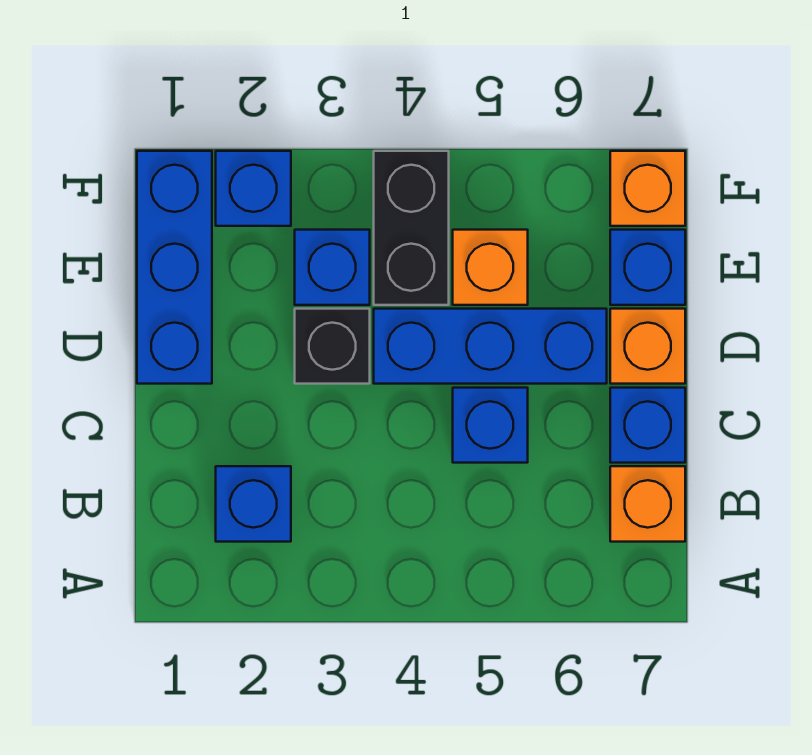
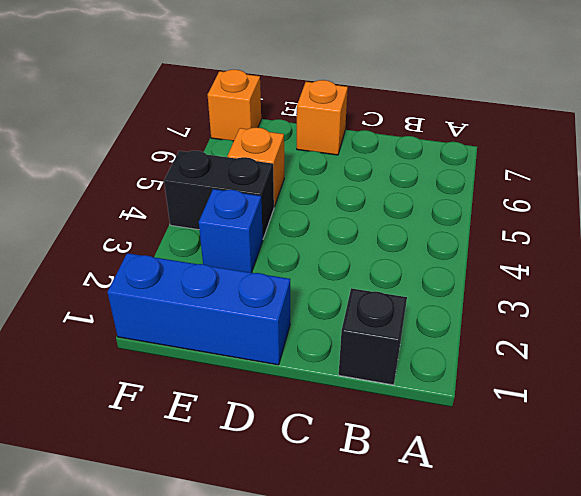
black 1x1 brick [339,288,407,385] -> black 1x1 brick moved to [295,309,370,384]
none -> blue 1x1 brick [216,466,291,542]
none -> orange 1x1 brick [610,466,685,542]
none -> blue 1x1 brick [453,388,528,463]

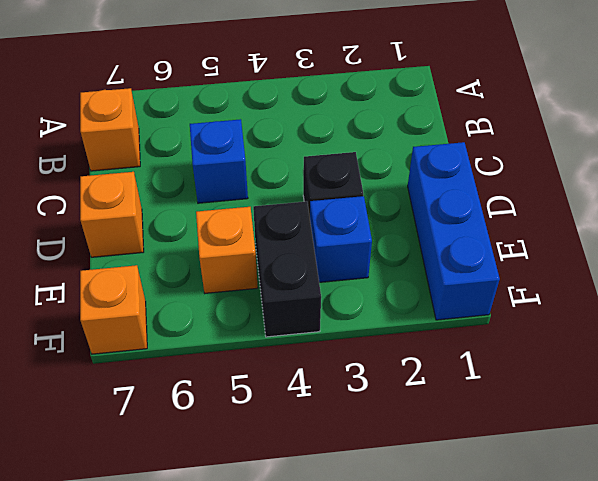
none -> blue 1x1 brick [216,466,291,542]
none -> blue 1x1 brick [610,388,685,463]
none -> blue 1x3 brick [374,309,607,384]

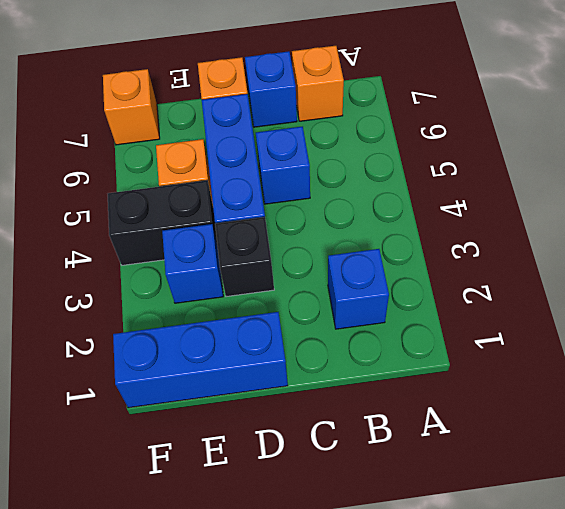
none -> blue 1x1 brick [610,230,685,305]
none -> blue 1x1 brick [216,151,291,226]

